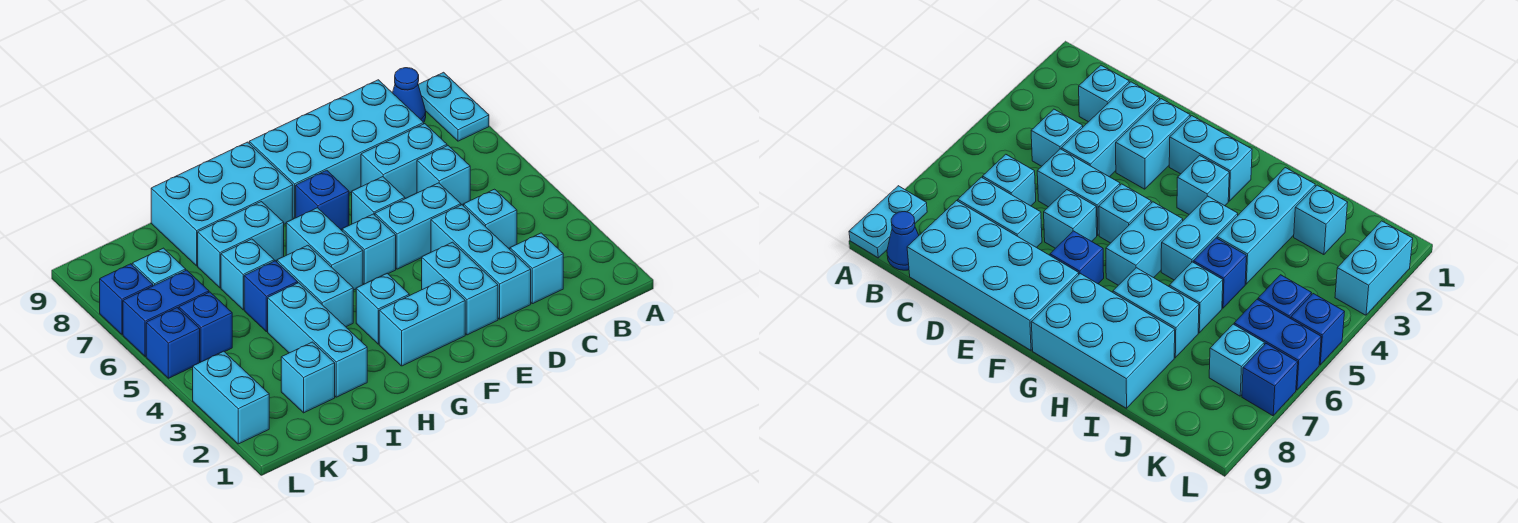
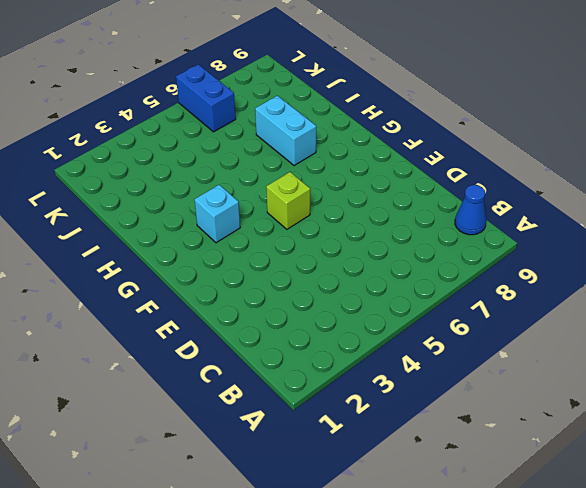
lime 1x1 brick [266,172,310,229] -> cyan 1x1 brick [342,214,396,284]
none -> cyan 1x2 plate [418,72,489,141]
none -> cyan 1x1 brick [510,233,563,304]
none -> cyan 1x1 brick [464,189,517,249]

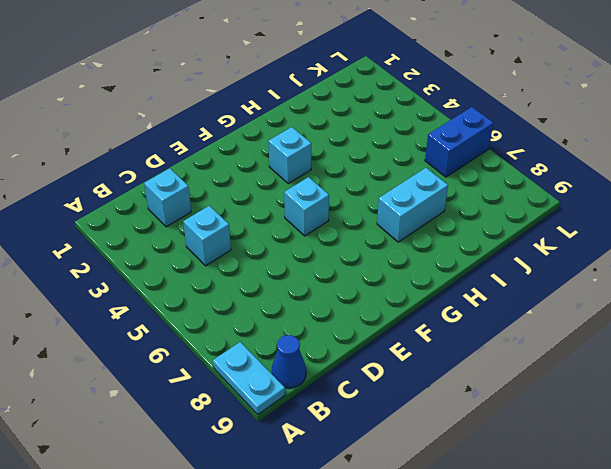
none -> cyan 1x1 brick [417,146,470,205]
none -> cyan 1x2 brick [361,124,447,199]
none -> cyan 2x4 brick [249,80,424,219]

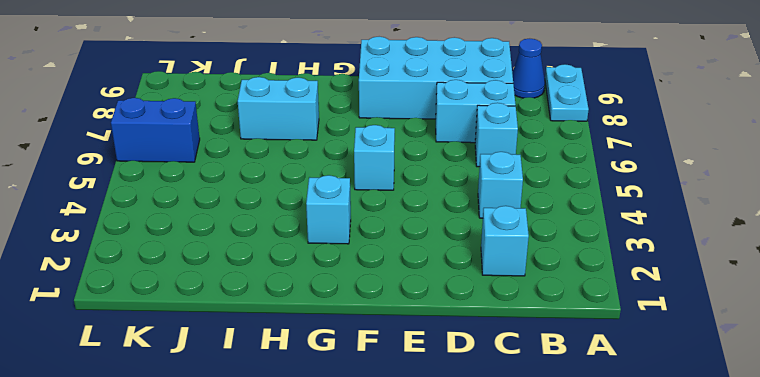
none -> cyan 1x3 brick [431,205,531,319]
none -> cyan 1x2 brick [375,183,461,269]
none -> cyan 1x2 brick [422,242,498,335]

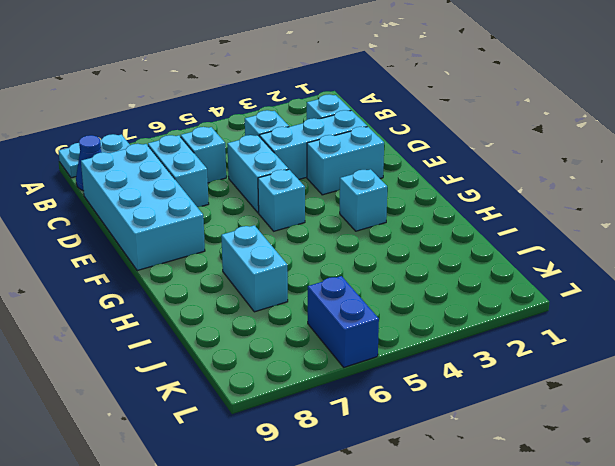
none -> cyan 1x1 brick [352,177,405,224]
none -> cyan 1x2 brick [379,280,465,366]
none -> blue 1x1 brick [296,170,349,230]

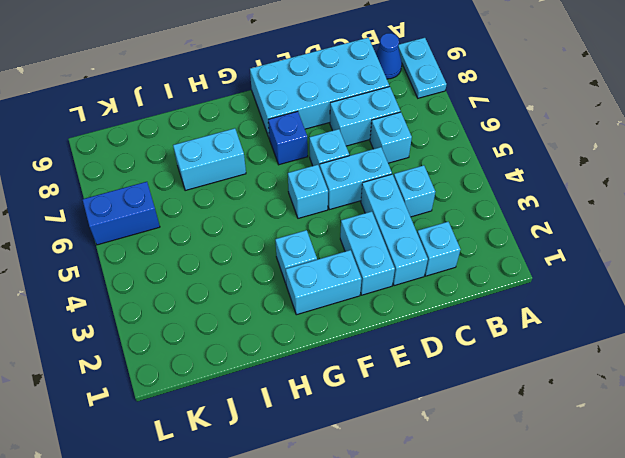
none -> cyan 1x2 brick [286,208,363,290]
none -> cyan 2x3 brick [151,142,293,266]
none -> cyan 1x2 brick [277,245,353,327]

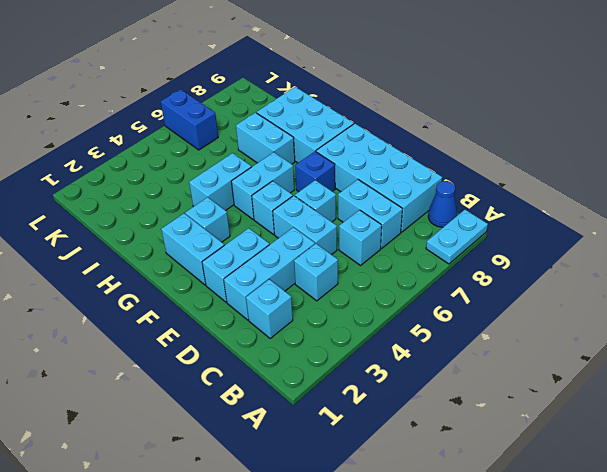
none -> cyan 1x3 brick [268,283,367,397]
none -> blue 1x1 brick [244,261,298,332]
none -> cyan 1x1 brick [221,239,274,310]

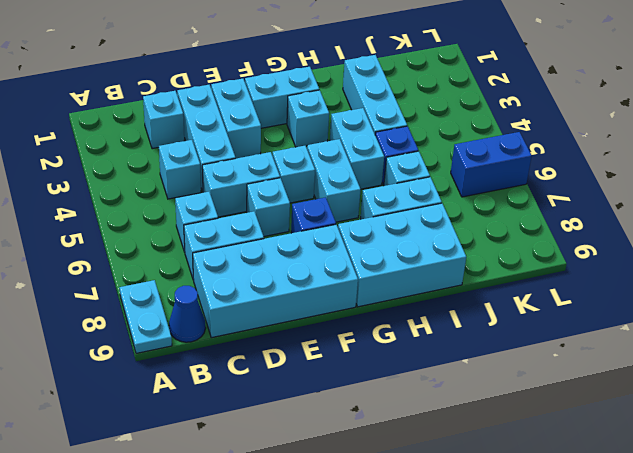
none -> cyan 1x1 brick [281,342,335,413]
none -> blue 1x1 brick [179,292,232,362]
none -> cyan 1x1 brick [132,248,186,286]

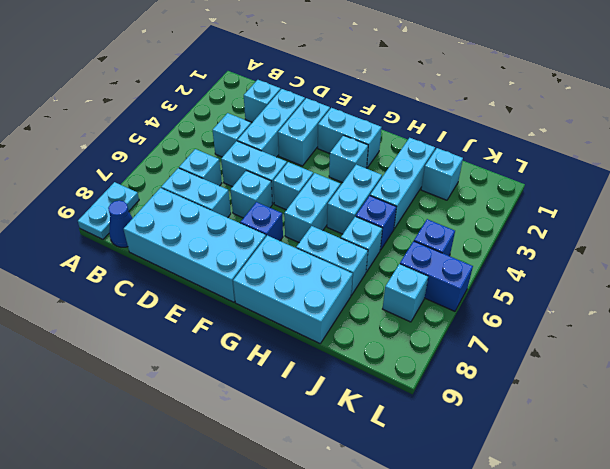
none -> cyan 1x2 brick [193,351,269,444]
none -> blue 1x1 brick [146,308,200,378]
none -> blue 1x1 brick [100,264,153,334]

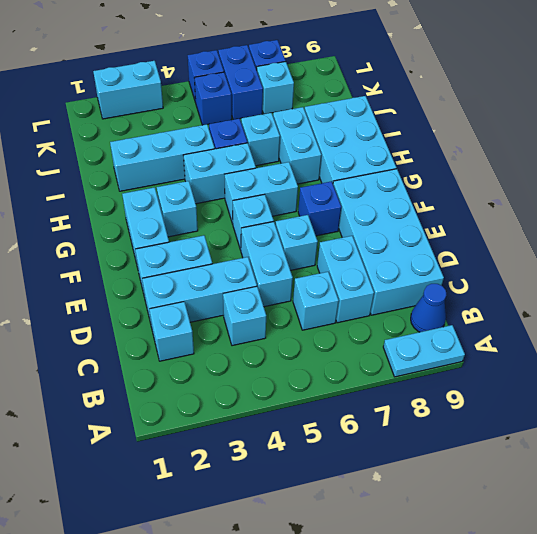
none -> cyan 1x1 brick [281,342,335,413]

